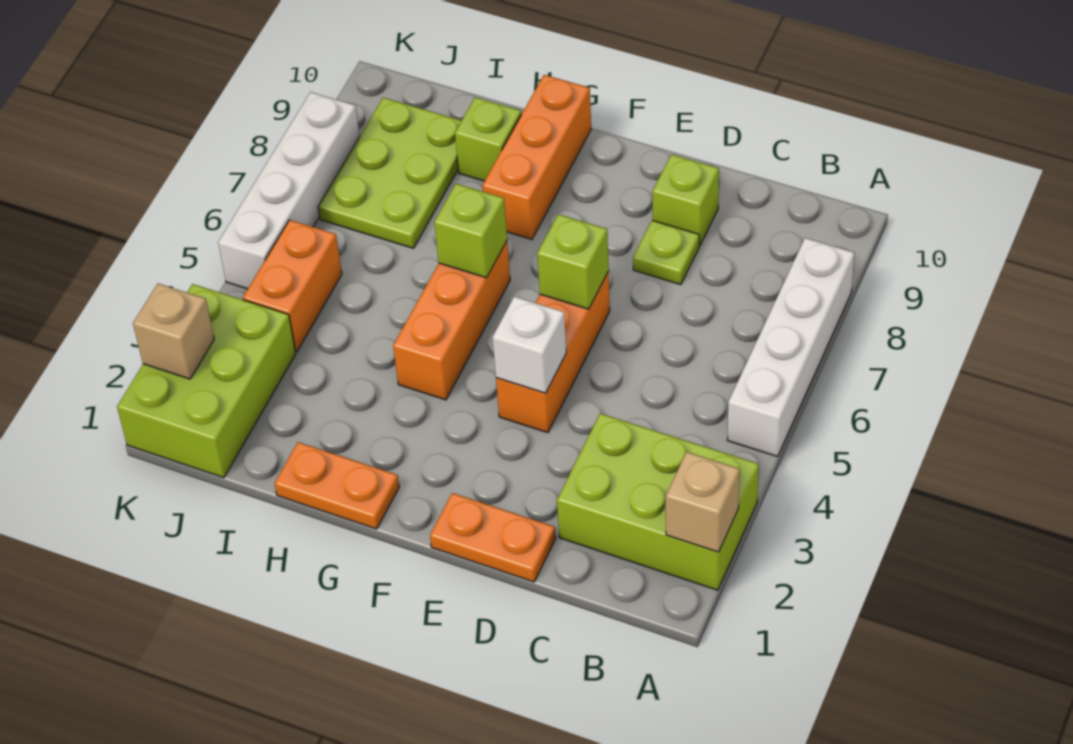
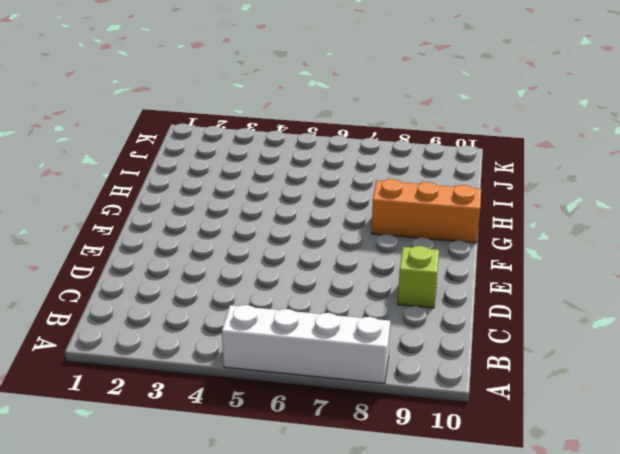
none -> lime 2x3 brick [557,414,759,590]
none -> orange 1x2 plate [430,493,556,582]
none -> lime 1x1 plate [633,220,699,285]

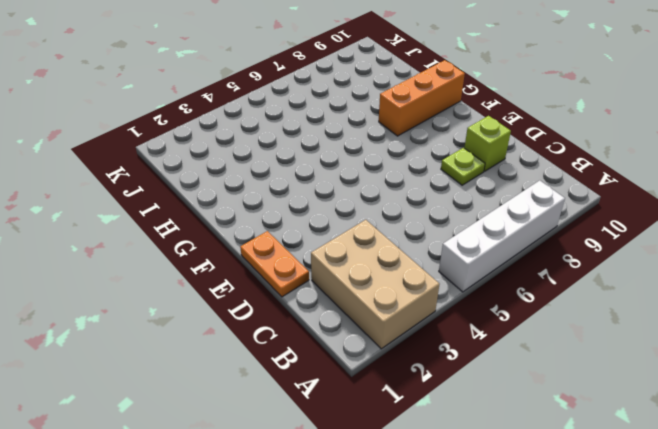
tan 2x3 brick [311,220,439,349] -> lime 2x3 brick [557,414,759,590]
none -> orange 1x3 brick [496,271,610,433]
none -> orange 1x2 plate [275,442,399,529]
none -> orange 1x3 brick [393,241,510,400]

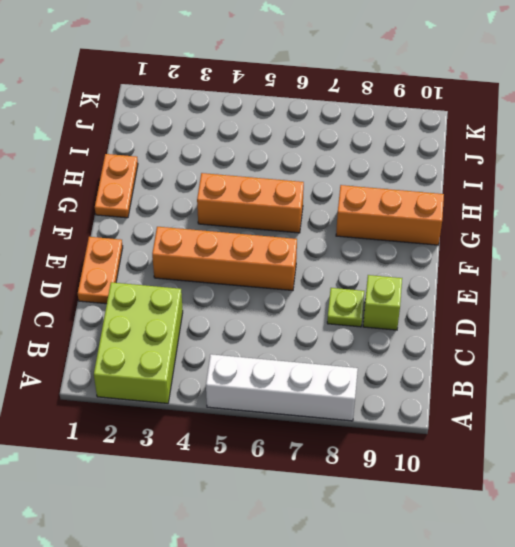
orange 1x4 brick [152,227,297,291] -> orange 1x3 brick [496,271,610,433]
none -> lime 1x1 brick [455,97,521,181]
none -> lime 2x3 plate [318,98,462,248]
none -> lime 2x3 brick [117,284,296,478]

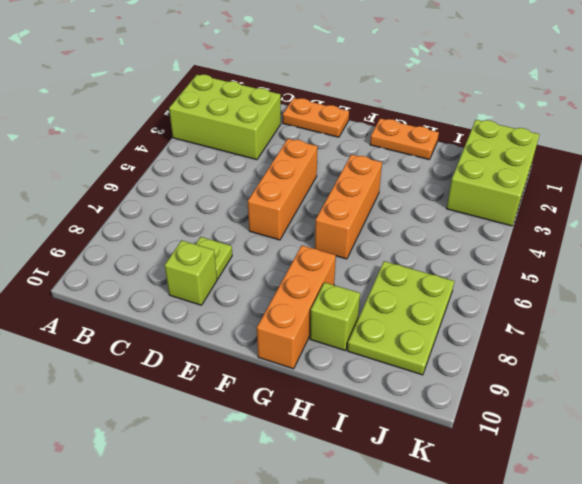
none -> white 1x4 brick [727,238,854,457]
none -> orange 1x2 brick [243,220,342,352]
none -> white 1x4 brick [218,92,360,289]

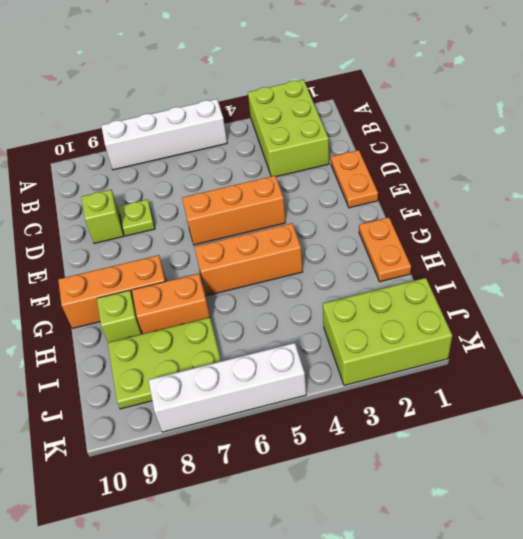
orange 1x2 brick [132,274,210,334] -> orange 1x2 brick moved to [243,220,342,352]
none -> tan 1x1 brick [666,452,740,552]
none -> white 1x1 brick [493,297,566,393]
none -> lime 1x1 brick [537,214,609,309]

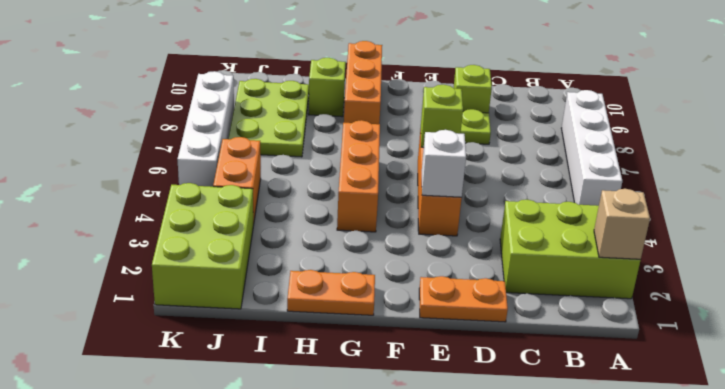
none -> lime 1x1 brick [434,184,507,278]
none -> tan 1x1 brick [133,284,214,379]

